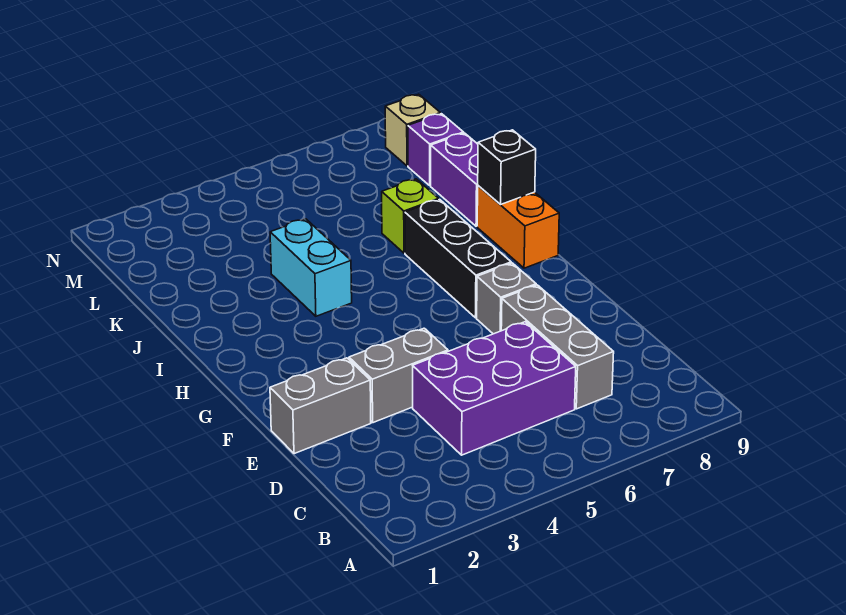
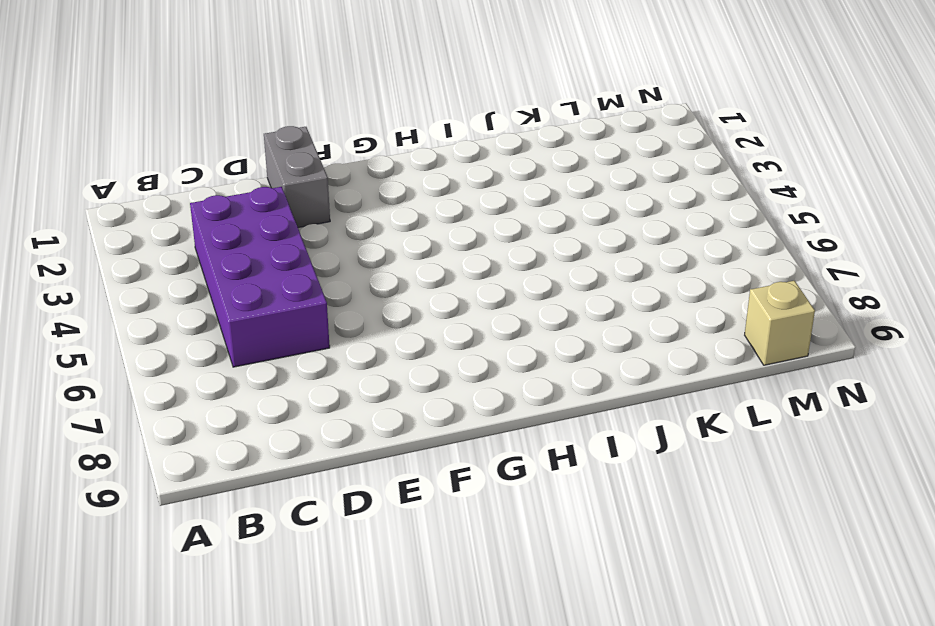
purple 2x4 brick [190,187,330,367] -> purple 2x3 brick [413,322,576,455]
none -> grey 1x3 brick [501,285,614,409]
none -> grey 1x2 brick [349,328,448,423]
none -> grey 1x1 brick [477,263,536,334]

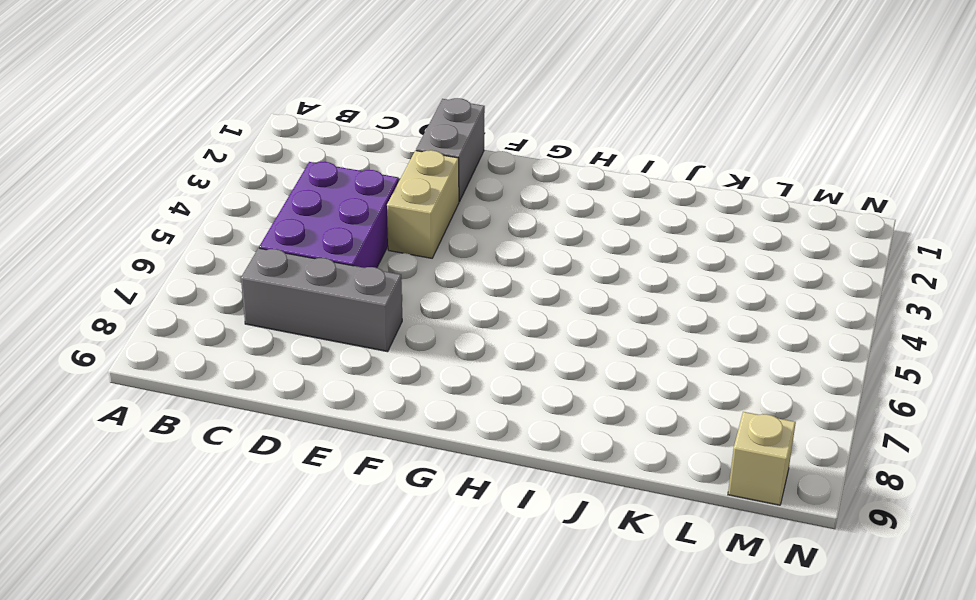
tan 1x2 brick [387,150,459,258] -> grey 1x2 brick [349,328,448,423]
none -> grey 1x1 brick [477,263,536,334]
none -> black 1x3 brick [405,199,511,318]
none -> orange 1x2 brick [477,186,559,268]

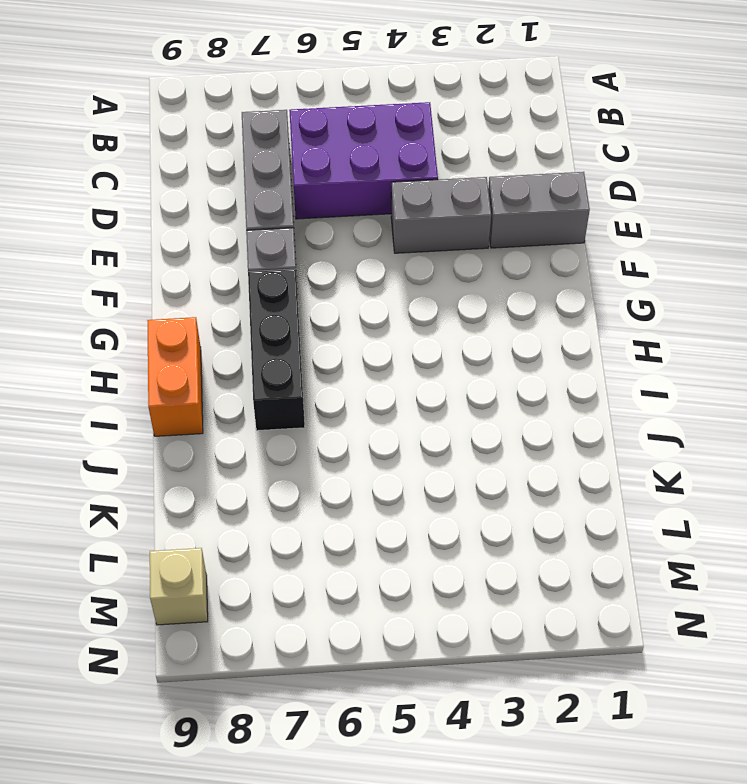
none -> cyan 1x2 brick [270,219,352,316]
none -> lime 1x1 brick [382,179,439,253]
none -> purple 1x2 brick [431,133,478,226]

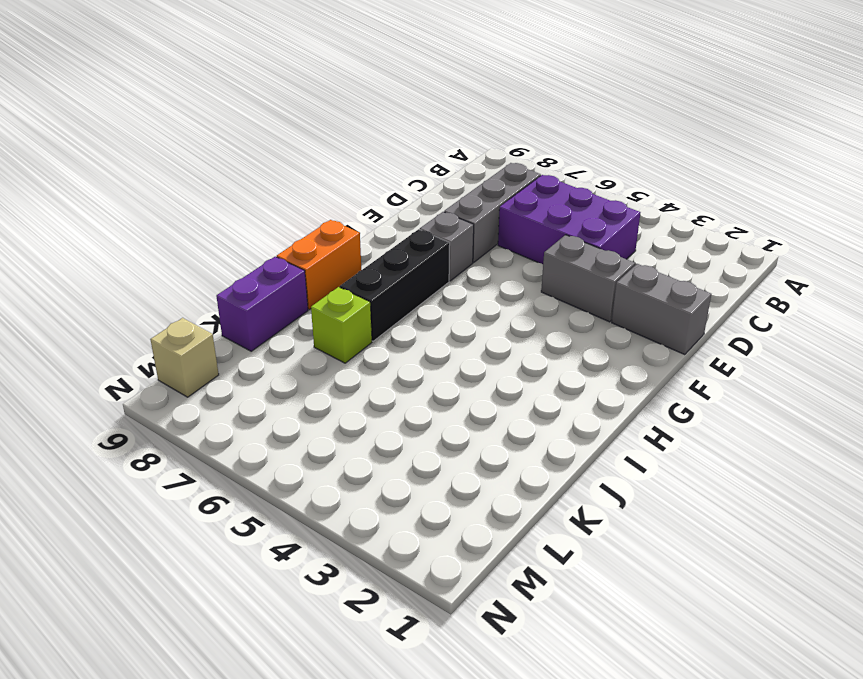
none -> cyan 1x2 brick [270,219,352,316]
none -> purple 1x1 brick [408,114,464,186]
none -> black 1x1 brick [478,130,536,205]

